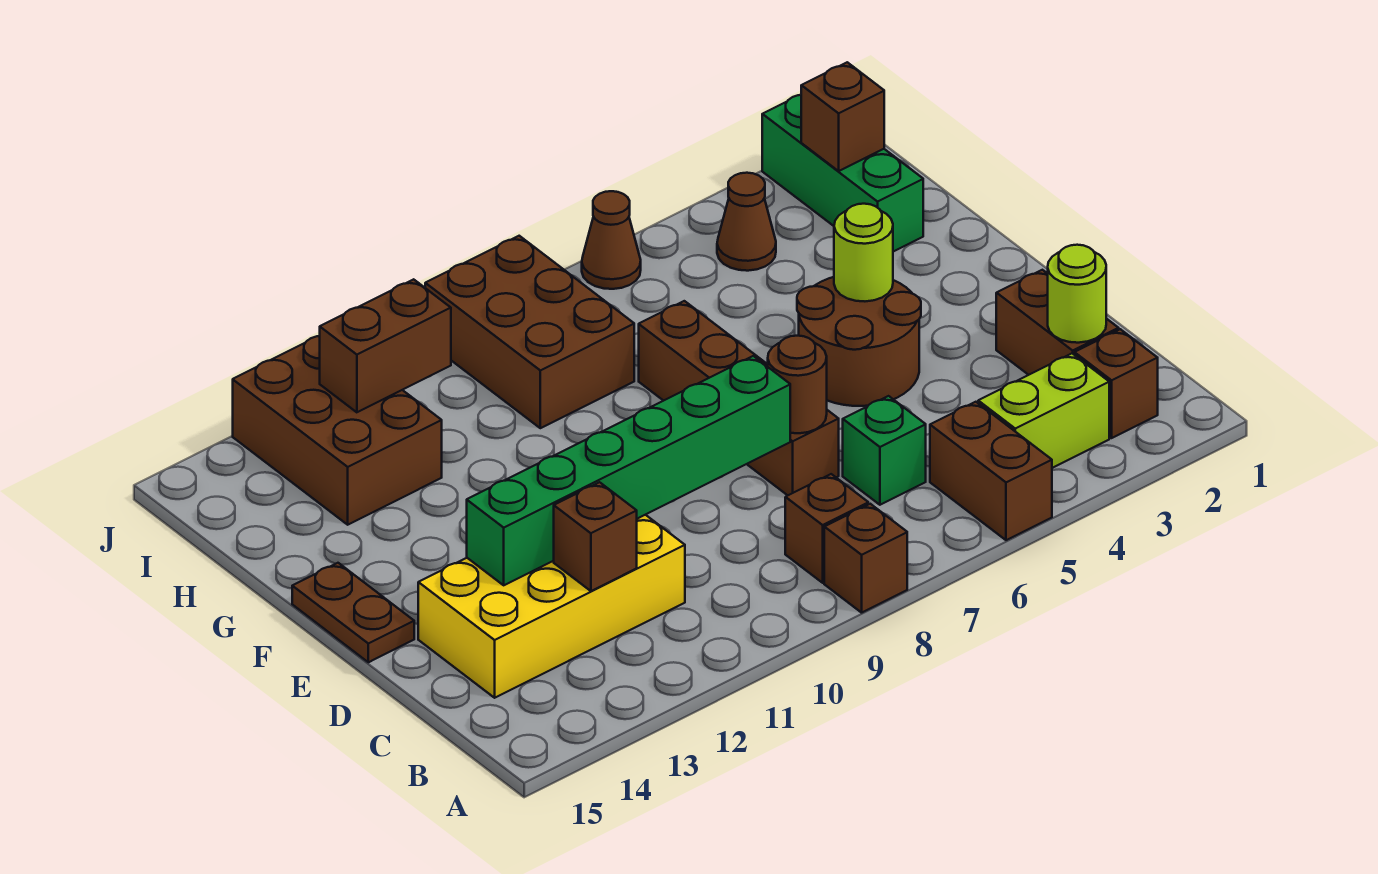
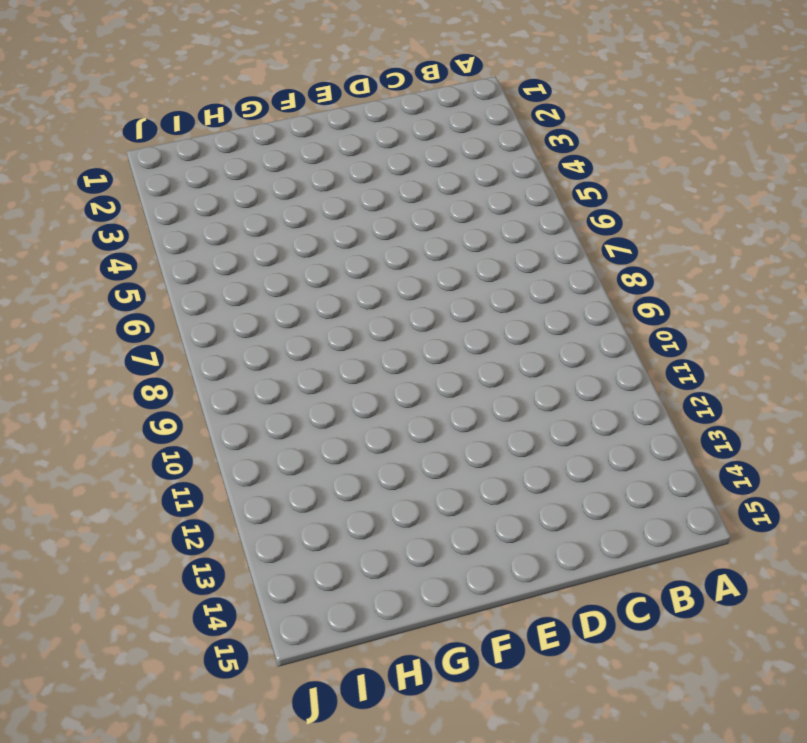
none -> brown 1x2 brick [930,402,1052,540]
none -> brown 1x1 brick [824,504,907,613]
none -> brown 1x1 brick [1075,329,1158,438]

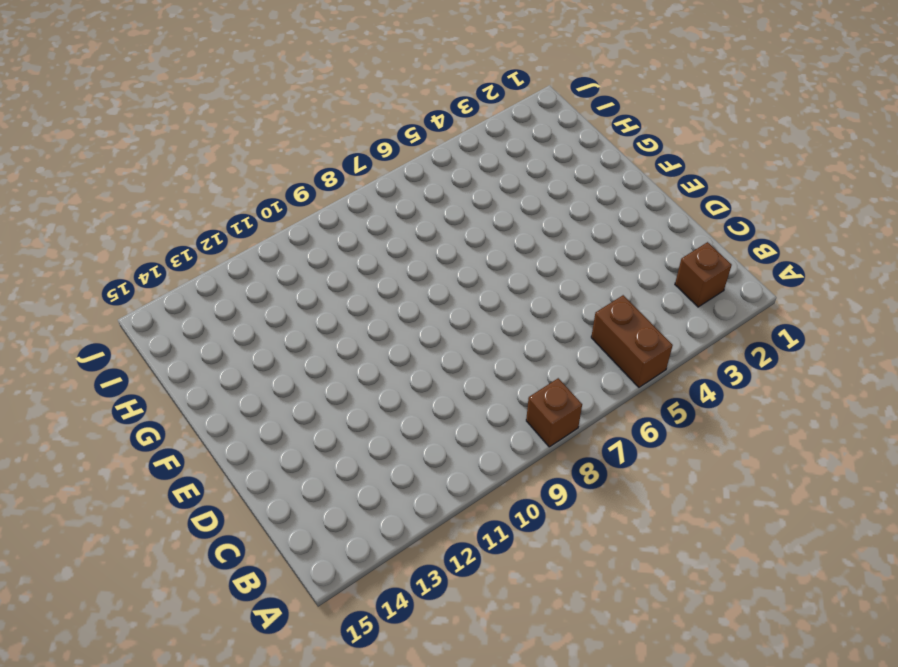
none -> lime 1x2 brick [978,353,1109,468]
none -> brown 1x1 brick [785,474,868,583]
none -> brown 1x2 brick [996,270,1119,375]

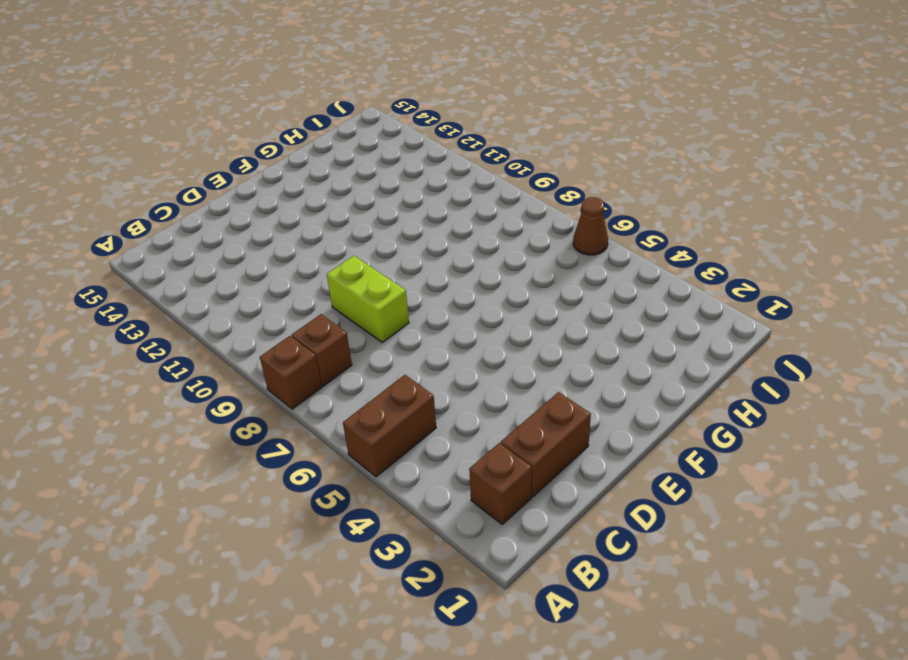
lime 1x2 brick [327,256,409,342] -> lime 1x2 brick moved to [978,353,1109,468]
none -> green 1x1 brick [843,396,926,505]
none -> yellow 2x4 brick [418,515,685,698]
none -> brown 1x4 brick [639,301,839,495]

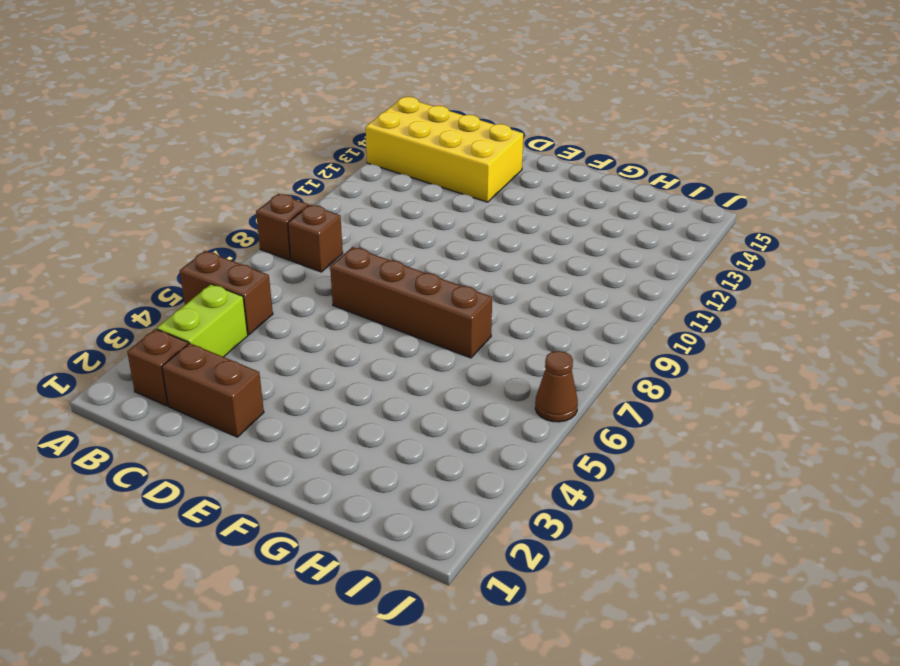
yellow 2x4 brick [366,97,523,202] -> yellow 2x4 brick turned to [418,515,685,698]
none -> green 1x1 brick [843,396,926,505]
none -> brown 2x2 round brick [797,277,921,406]
none -> brown 1x2 plate [292,563,414,662]

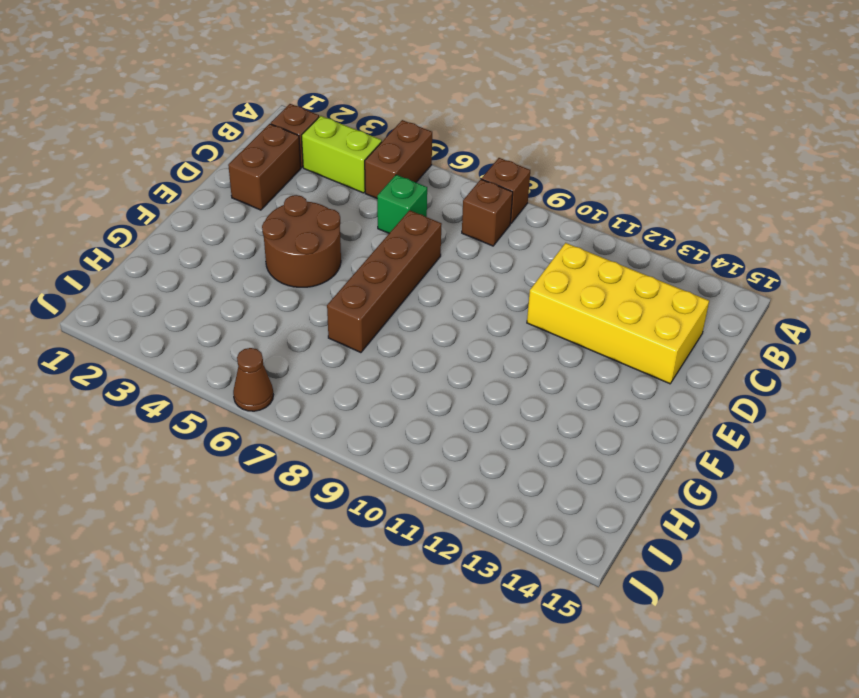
none -> brown 1x2 plate [292,563,414,662]
none -> green 1x3 brick [762,95,923,252]
none -> brown 2x3 brick [425,236,634,428]

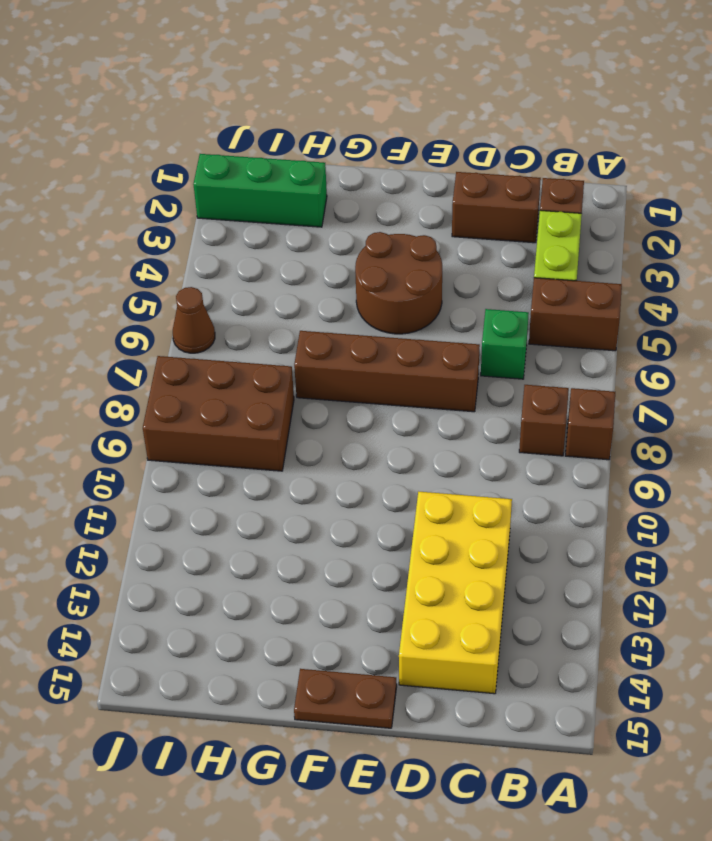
none -> brown 2x3 brick [233,336,442,525]
none -> brown 1x1 cone [717,173,776,271]
none -> lime 1x1 round brick [1048,245,1106,343]

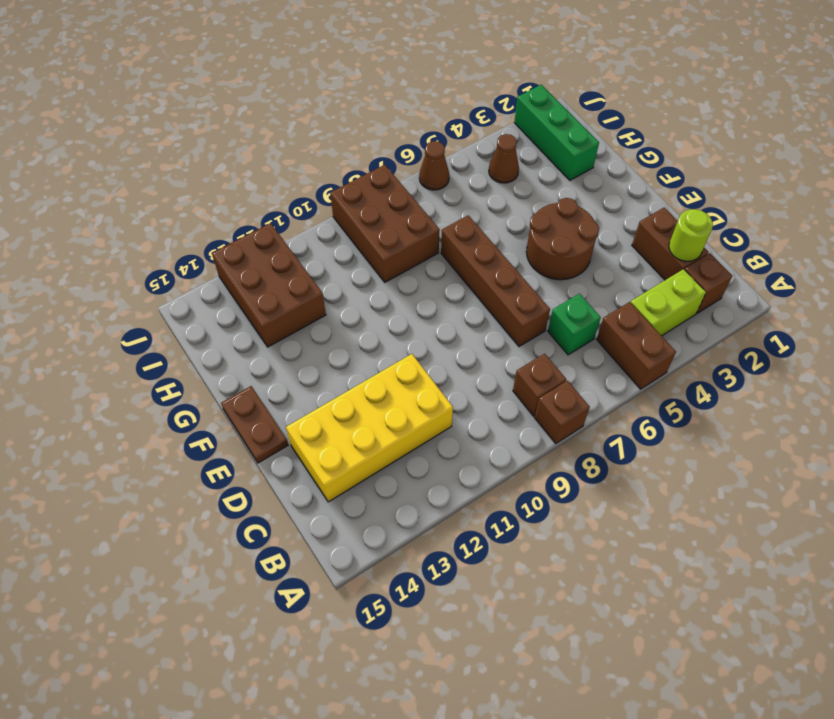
none -> brown 1x1 brick [554,482,637,591]
none -> brown 1x1 round brick [768,336,827,433]
none -> green 1x6 brick [467,356,790,585]

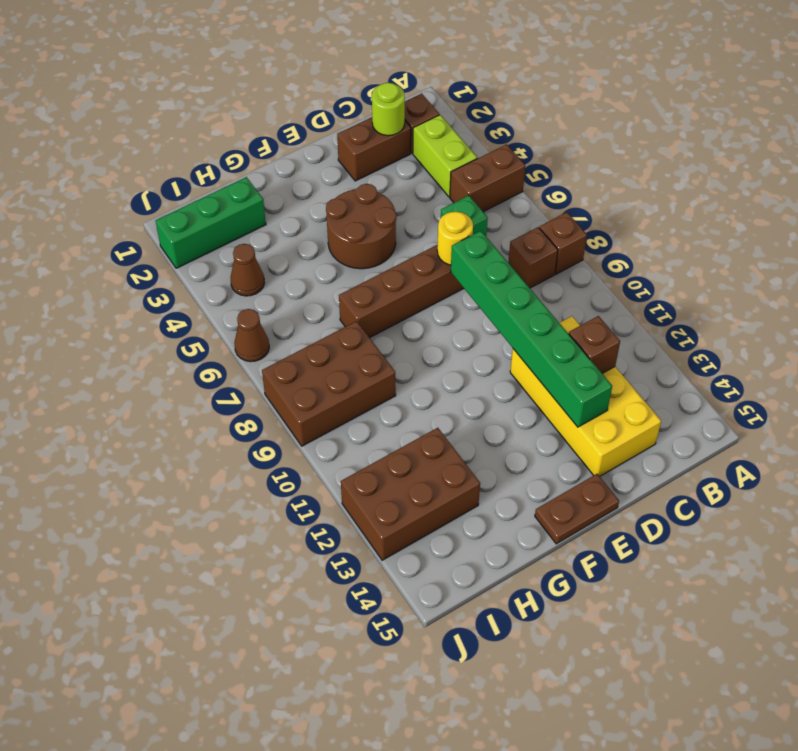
yellow 1x1 round brick [437,212,473,265] -> brown 1x1 round brick [768,336,827,433]
none -> lime 1x1 round brick [834,204,893,301]
none -> brown 1x1 brick [801,62,884,171]
none -> brown 1x2 brick [320,279,451,412]

